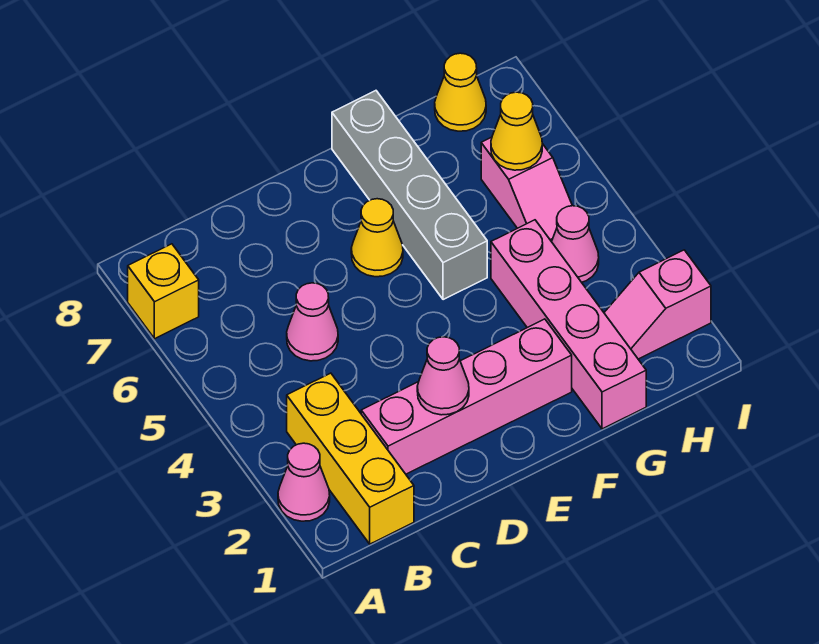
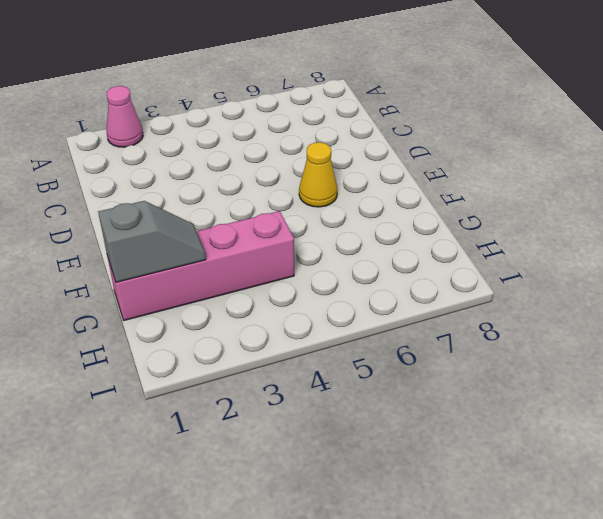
grey 1x2 slope [98,201,206,282] -> none
none -> yellow 1x1 brick [128,244,199,339]
none -> yellow 1x3 brick [287,373,414,544]
none -> pink 1x4 brick [361,319,572,474]

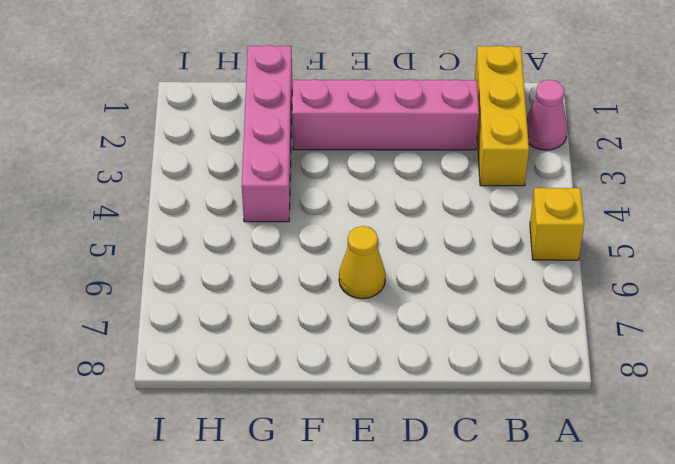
yellow 1x1 brick [530,188,584,260] -> yellow 1x1 brick moved to [128,244,199,339]
none -> pink 1x1 cone [287,283,338,361]
none -> grey 1x4 brick [332,91,487,300]
none -> pink 1x2 slope [604,250,711,359]

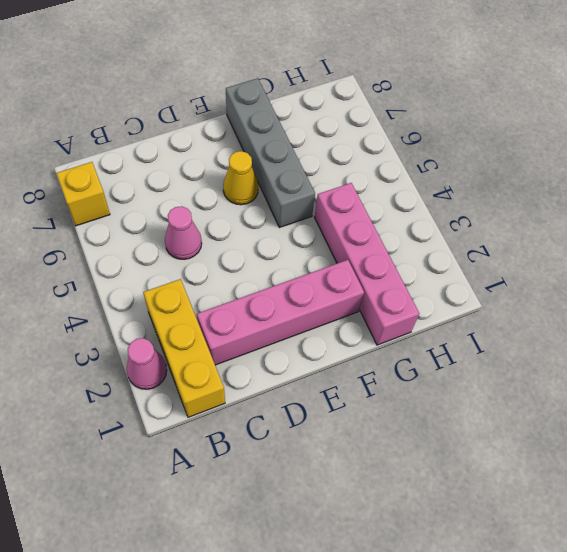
none -> pink 1x2 slope [604,250,711,359]
none -> pink 1x1 cone [552,206,599,282]
none -> pink 1x2 slope [481,137,572,242]

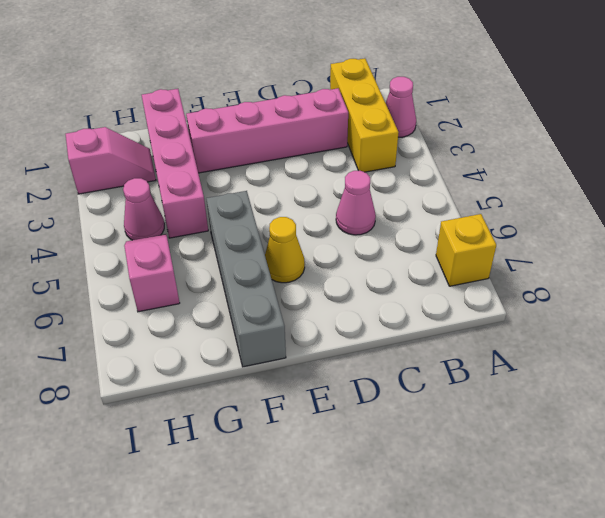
none -> yellow 1x1 cone [435,53,486,131]
none -> pink 1x1 cone [417,337,469,415]
none -> yellow 1x1 cone [491,92,542,170]

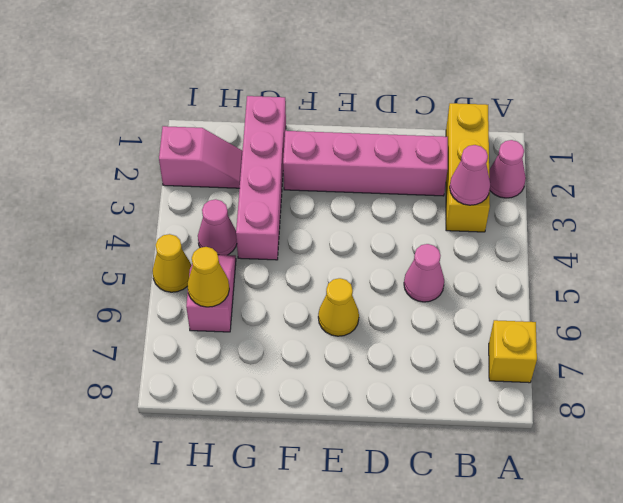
pink 1x1 cone [450,145,490,205] -> pink 1x1 cone moved to [417,337,469,415]
yellow 1x1 cone [153,234,191,292] -> yellow 1x1 cone moved to [435,53,486,131]
none -> grey 1x4 brick [332,91,487,300]

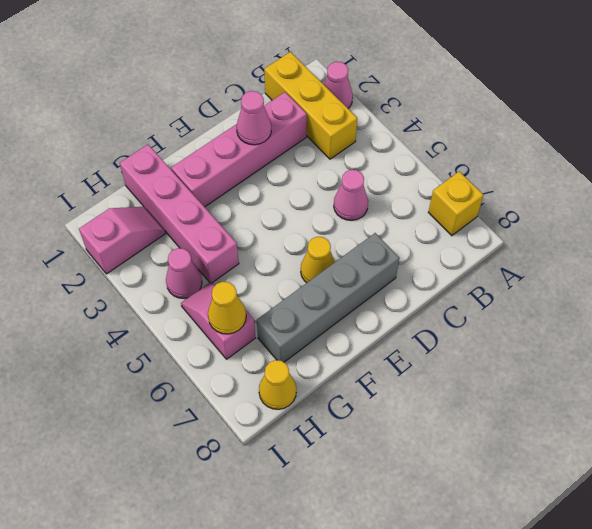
grey 1x4 brick [257,233,399,362] -> grey 1x4 brick turned to [332,91,487,300]

